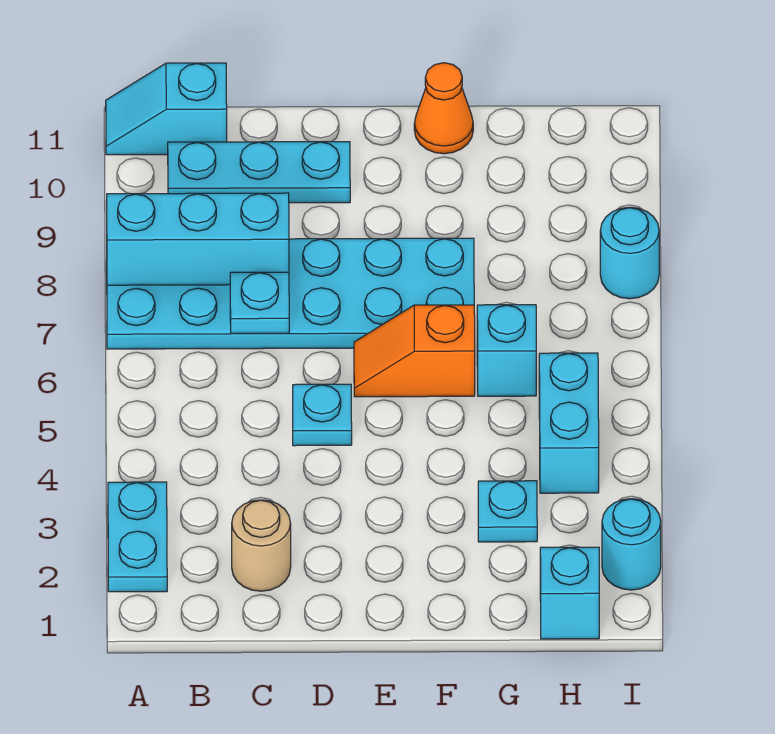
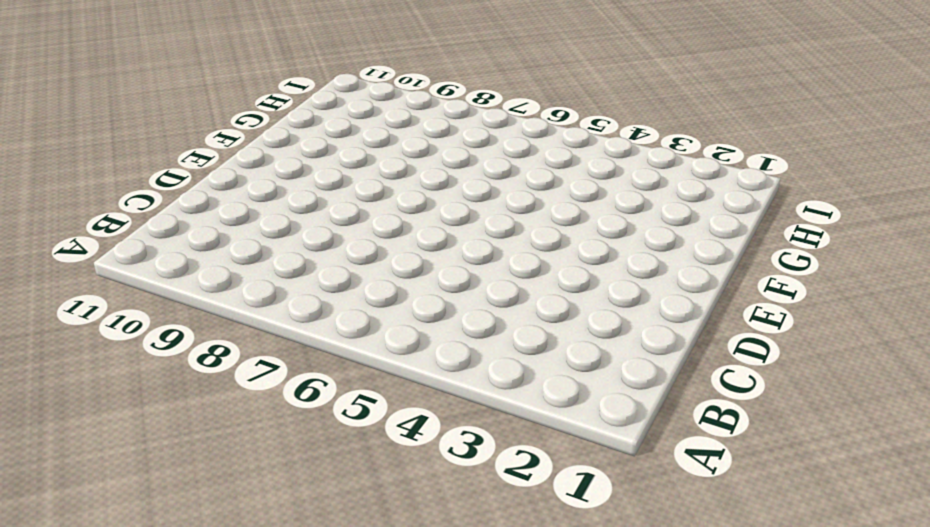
none -> cyan 1x2 plate [108,482,167,592]
none -> cyan 2x6 plate [107,238,474,349]
none -> cyan 1x2 slope [106,63,227,155]

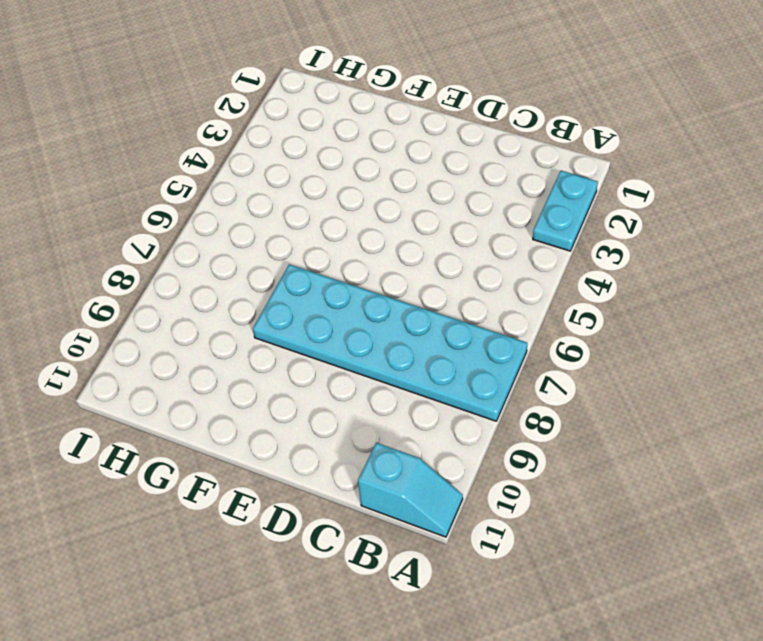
none -> cyan 1x3 plate [168,142,350,203]
none -> tan 1x1 round brick [232,500,291,591]
none -> cyan 1x1 plate [293,384,352,446]

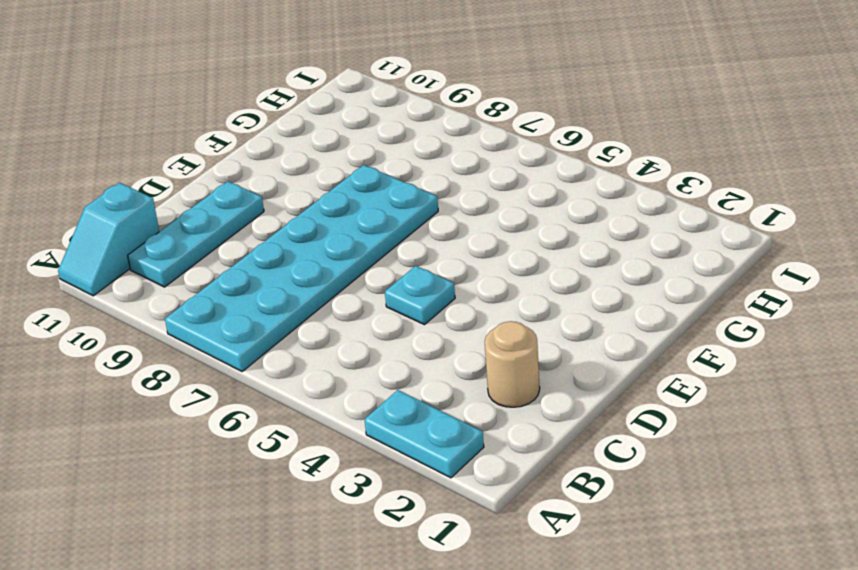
none -> orange 1x2 slope [354,305,475,397]
none -> orange 1x1 cone [414,63,473,154]
none -> cyan 1x1 plate [478,481,537,542]

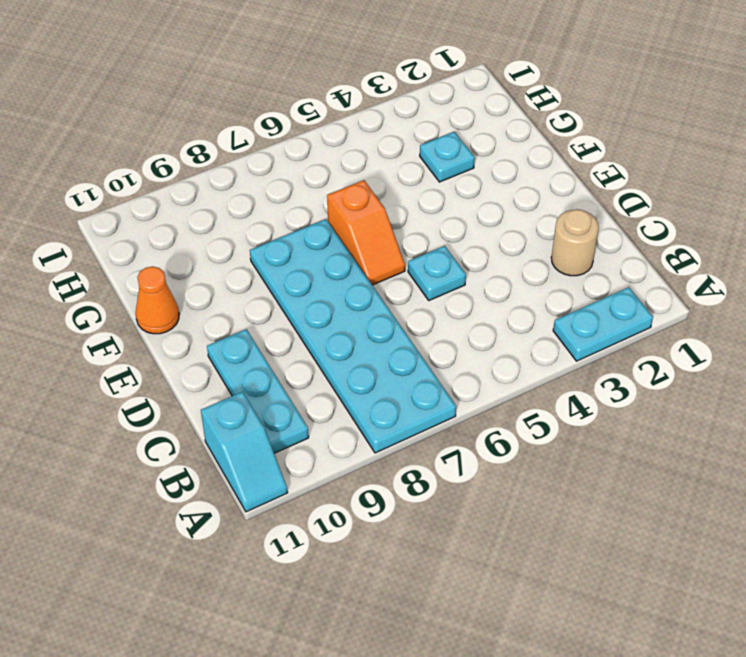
none -> cyan 1x1 brick [477,305,536,396]
none -> cyan 1x1 brick [540,547,599,639]
none -> cyan 1x2 brick [539,353,599,493]

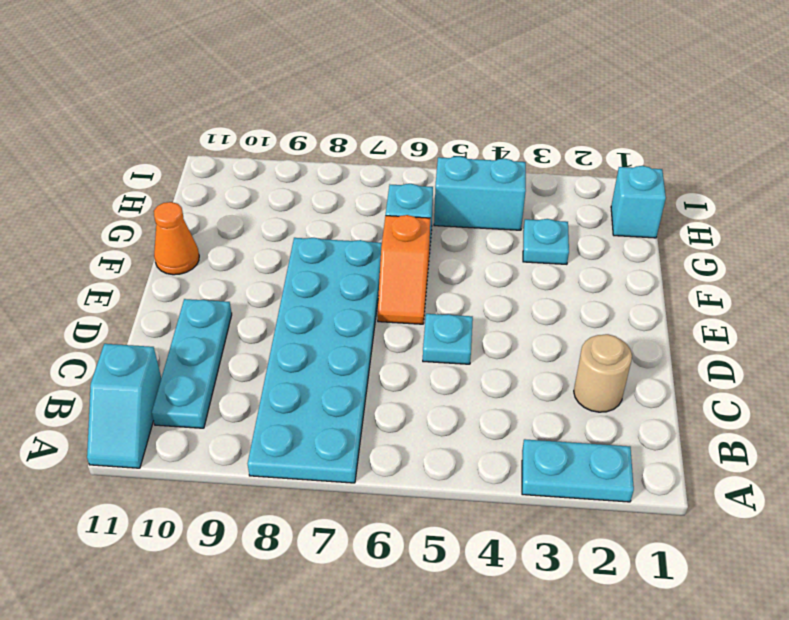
none -> cyan 1x1 round brick [602,499,661,590]
none -> cyan 1x1 round brick [600,207,659,299]
none -> cyan 1x3 brick [107,193,289,285]

